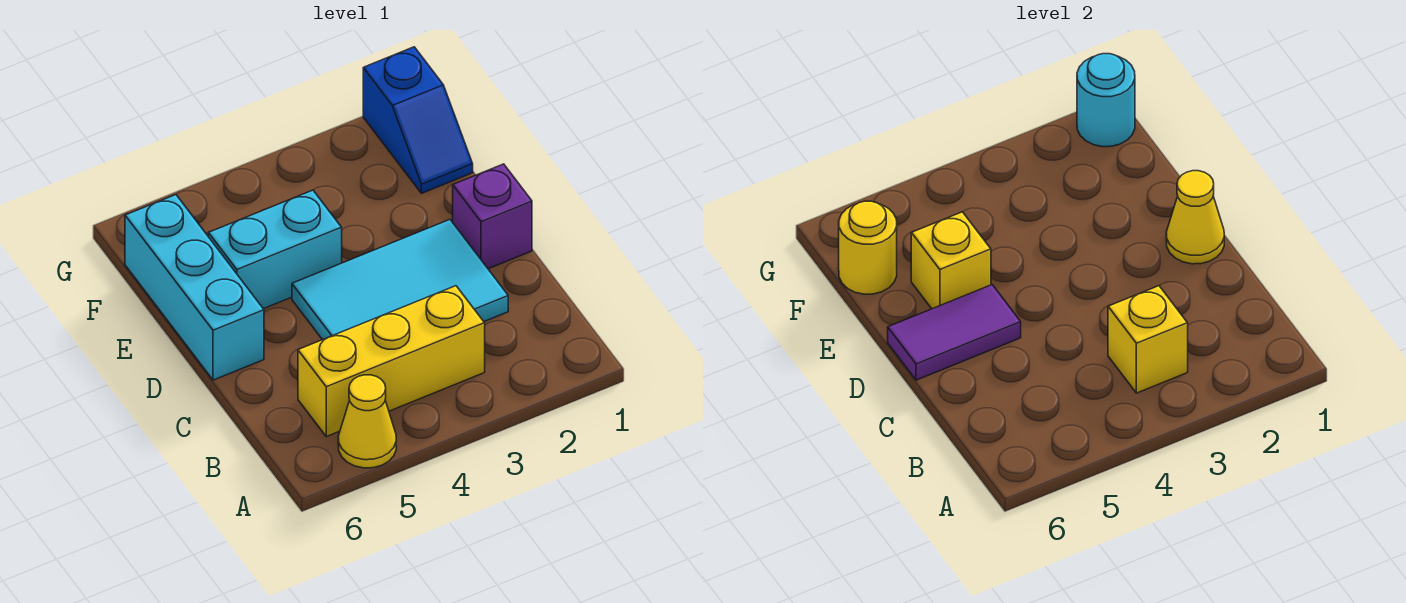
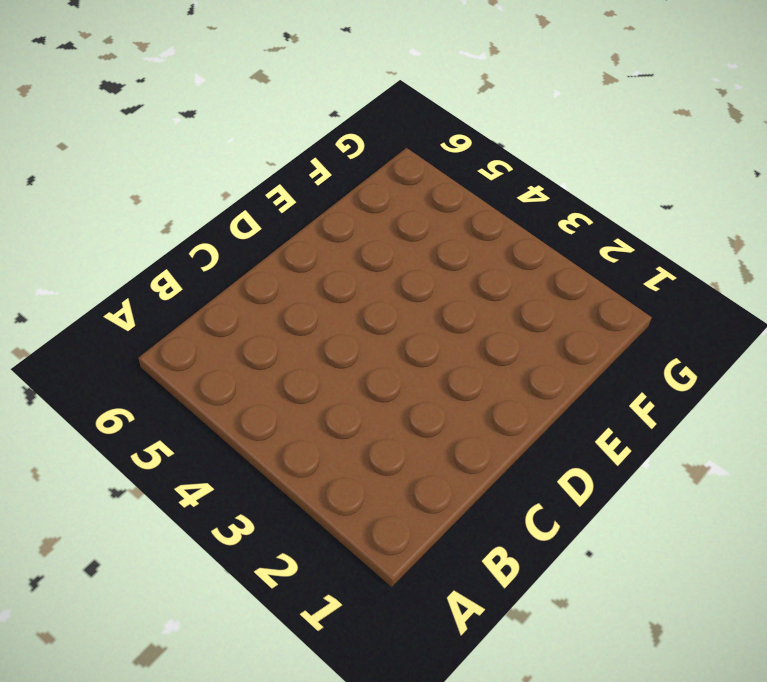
none -> yellow 1x1 cone [338,375,396,468]
none -> yellow 1x3 brick [298,286,485,437]
none -> cyan 2x3 tile [292,220,508,340]

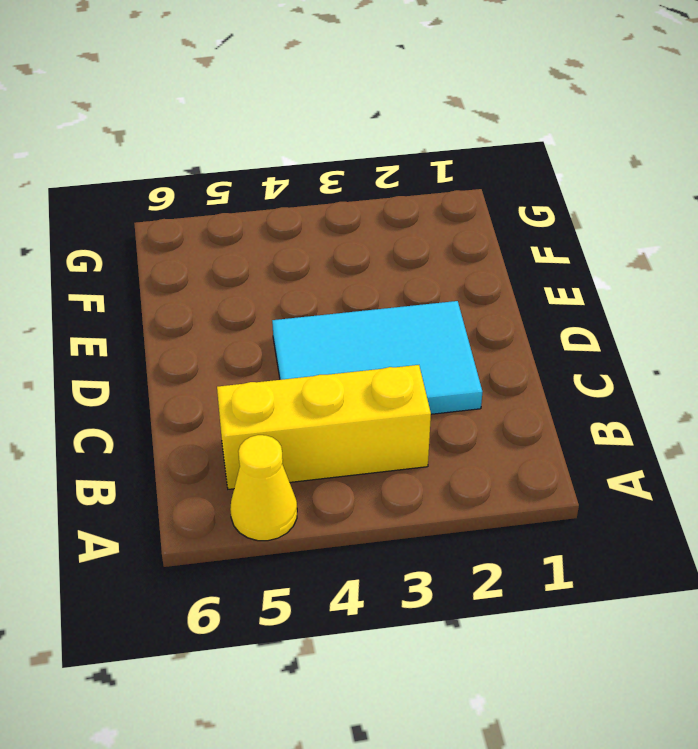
none -> purple 1x1 brick [453,164,532,269]
none -> cyan 1x3 brick [125,195,264,380]
none -> cyan 1x2 brick [208,190,342,309]

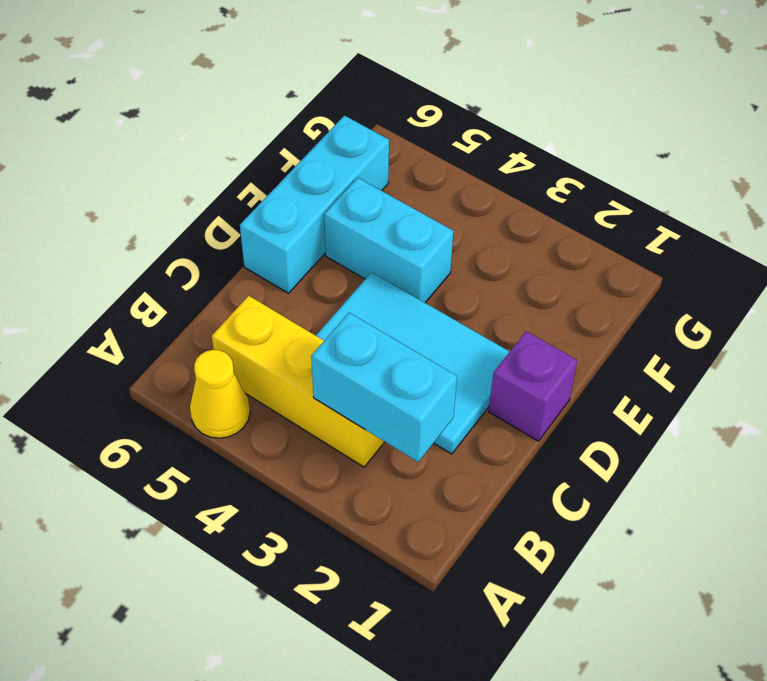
cyan 1x2 brick [311,313,457,462] -> yellow 1x1 brick [1108,286,1188,393]
none -> blue 1x2 slope [363,47,473,193]
none -> yellow 1x1 cone [1166,171,1224,264]
none -> purple 1x2 tile [888,285,1021,380]

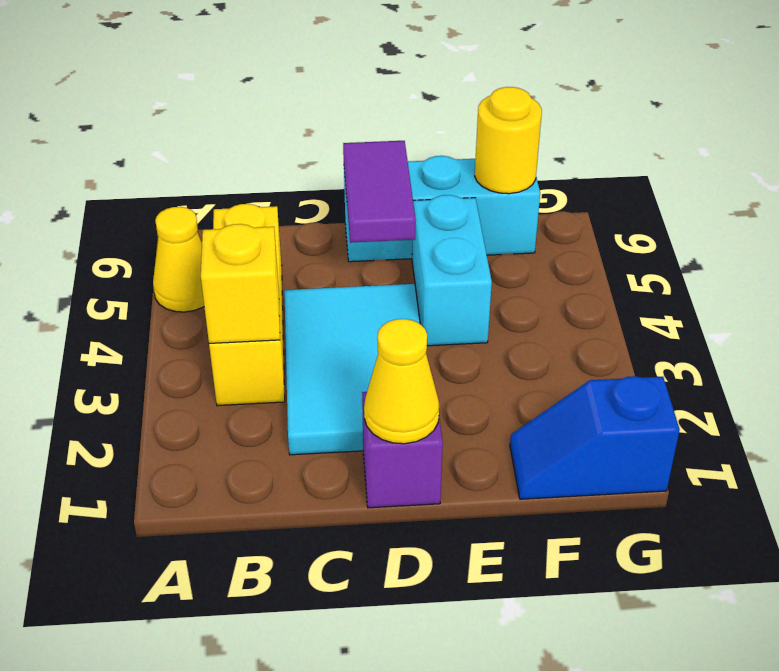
none -> yellow 1x1 brick [911,212,991,309]
none -> cyan 1x1 round brick [1077,54,1135,147]

